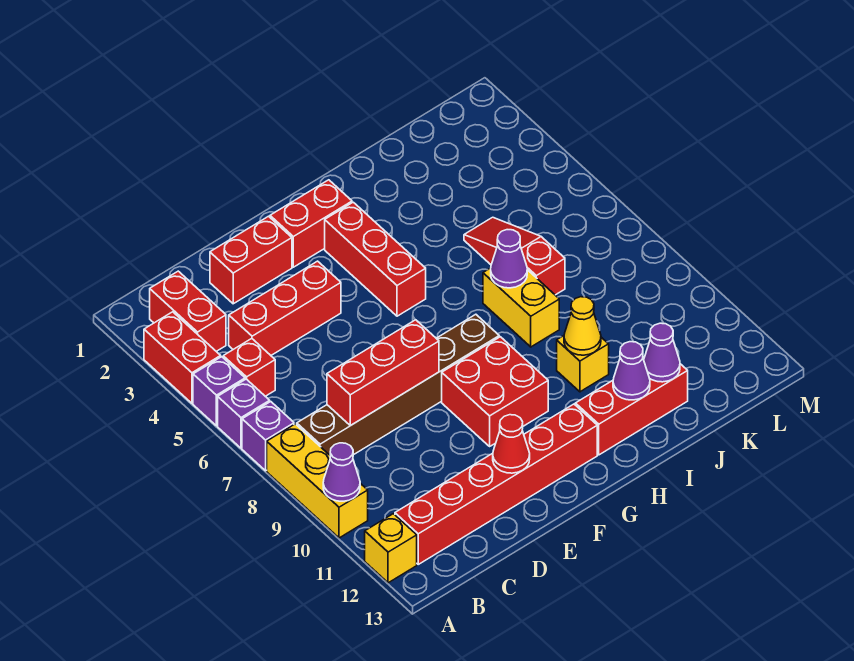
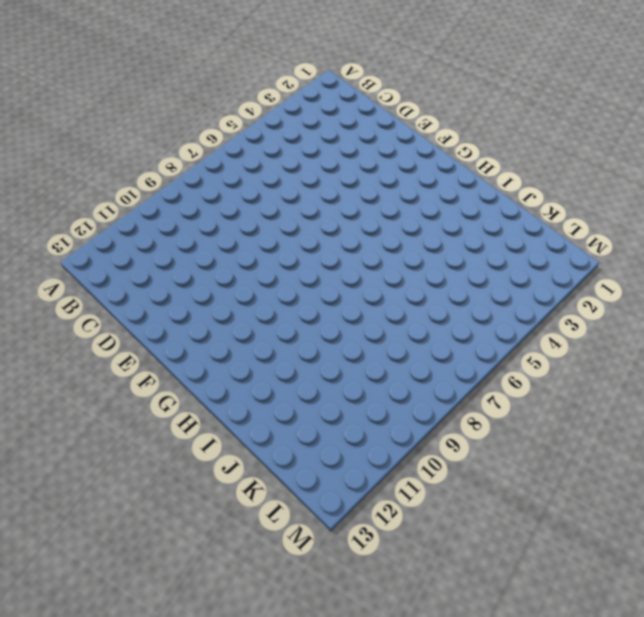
none -> red 1x2 brick [144,312,221,403]
none -> purple 1x1 brick [193,357,245,426]
none -> purple 1x1 brick [218,379,270,448]

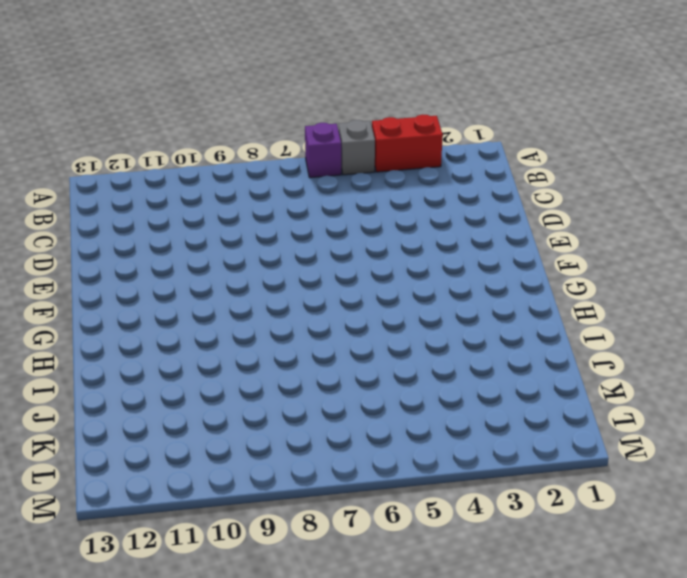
grey 1x1 brick [339,120,375,175] -> purple 1x1 brick [193,357,245,426]
none -> purple 1x1 brick [242,402,294,471]
none -> yellow 1x3 brick [267,424,368,538]
none -> yellow 1x1 brick [365,514,417,583]

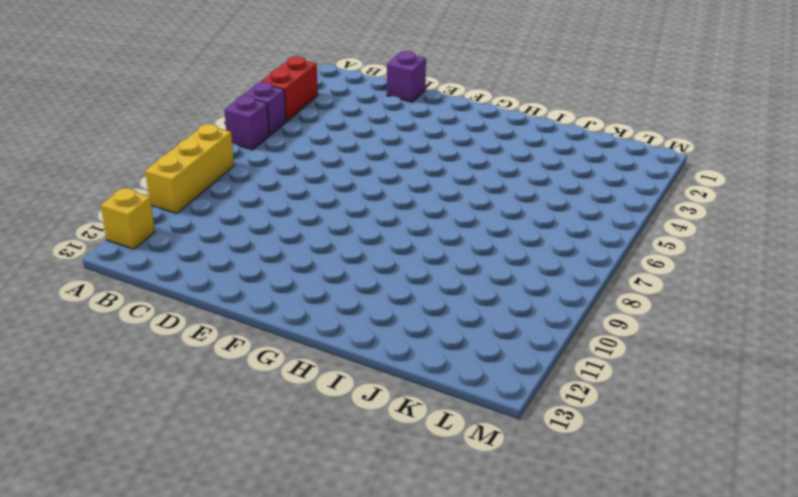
purple 1x1 brick [387,51,426,102] -> purple 1x1 brick moved to [242,402,294,471]
none -> red 1x2 brick [150,271,226,351]
none -> red 1x1 brick [223,339,275,396]
none -> brown 1x6 brick [297,314,499,455]

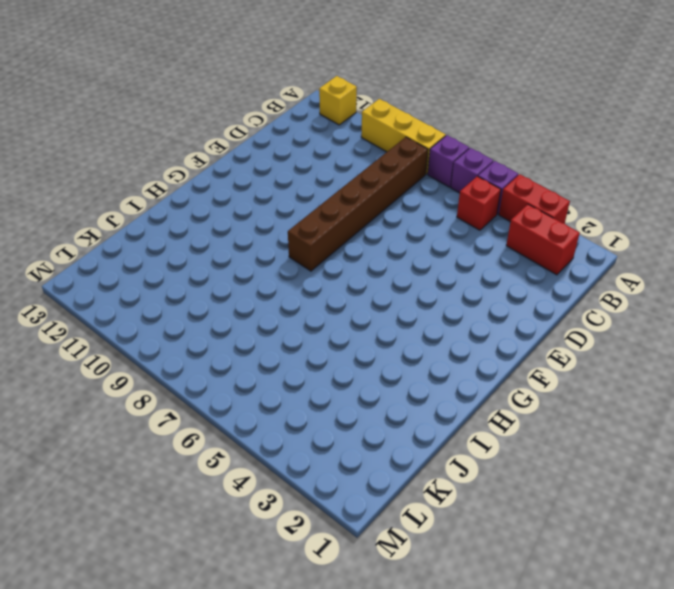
none -> red 1x6 brick [395,404,597,564]
none -> red 1x3 brick [229,261,341,355]
none -> red 1x2 brick [210,216,292,304]

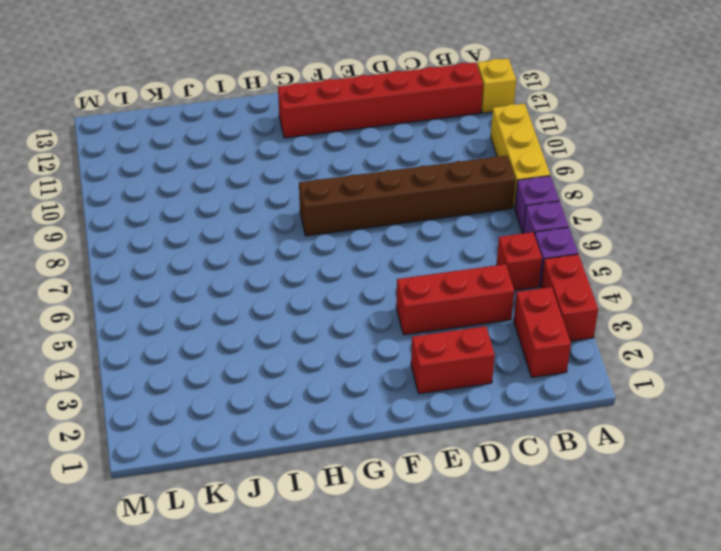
none -> red 1x2 brick [270,180,352,267]
none -> red 2x2 brick [442,337,548,446]
none -> red 1x3 brick [325,202,426,316]

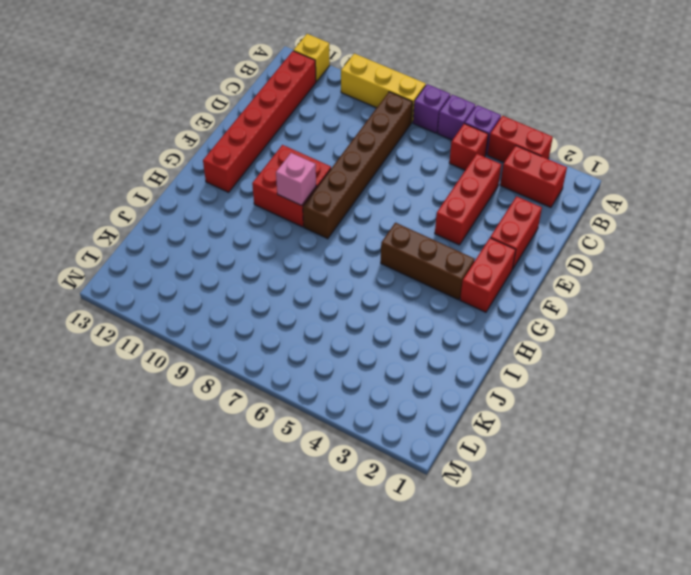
brown 1x3 brick [381,223,475,300] -> red 1x3 brick [325,202,426,316]
pink 1x1 brick [276,153,316,205] -> none
none -> red 1x3 brick [575,364,688,455]
none -> yellow 1x2 brick [483,268,559,347]
none -> yellow 1x1 brick [557,336,609,392]

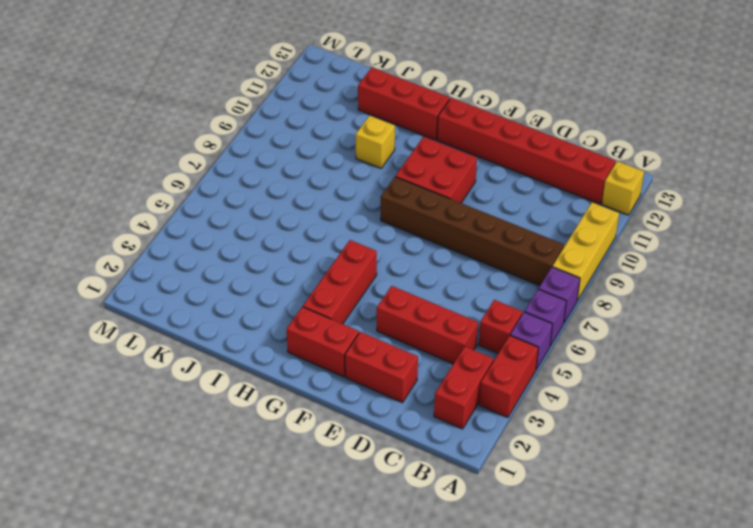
none -> yellow 1x2 brick [483,268,559,347]
none -> red 1x3 slope [464,217,565,295]
none -> purple 1x1 cone [323,443,360,501]

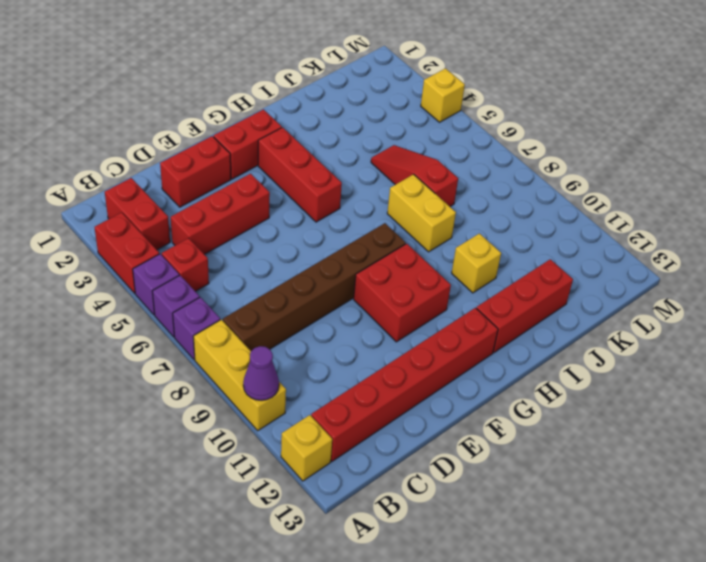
yellow 1x1 brick [421,68,465,122] -> none
none -> red 1x3 brick [327,320,439,426]
none -> red 1x1 cone [493,415,530,473]
none -> purple 1x1 cone [491,230,527,288]

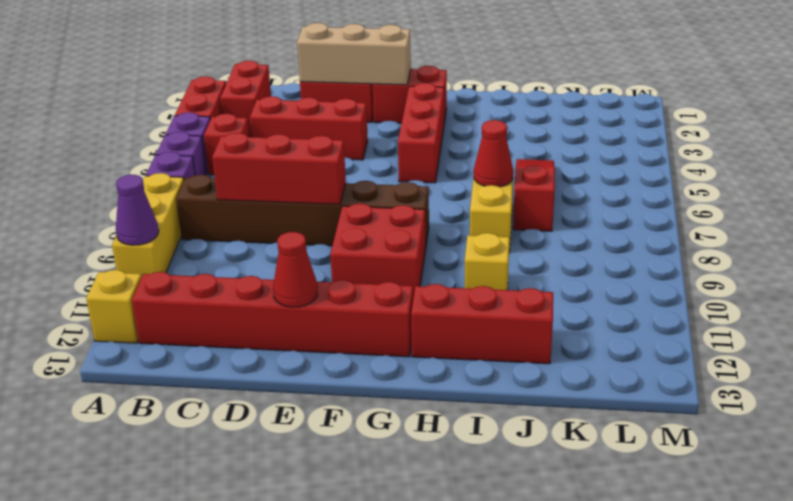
tan 1x3 brick [297,23,411,85] -> none
red 1x1 cone [474,120,513,187] -> purple 1x1 cone [491,230,527,288]
none -> yellow 1x1 cone [564,297,601,355]
none -> purple 1x1 cone [613,342,650,400]
none -> purple 1x1 cone [644,323,680,382]

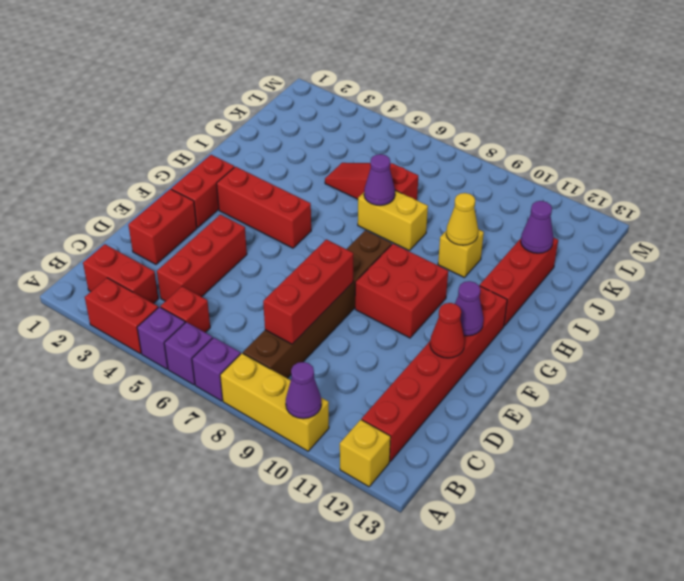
purple 1x1 cone [455,281,484,336] -> purple 1x1 cone moved to [613,342,650,400]

